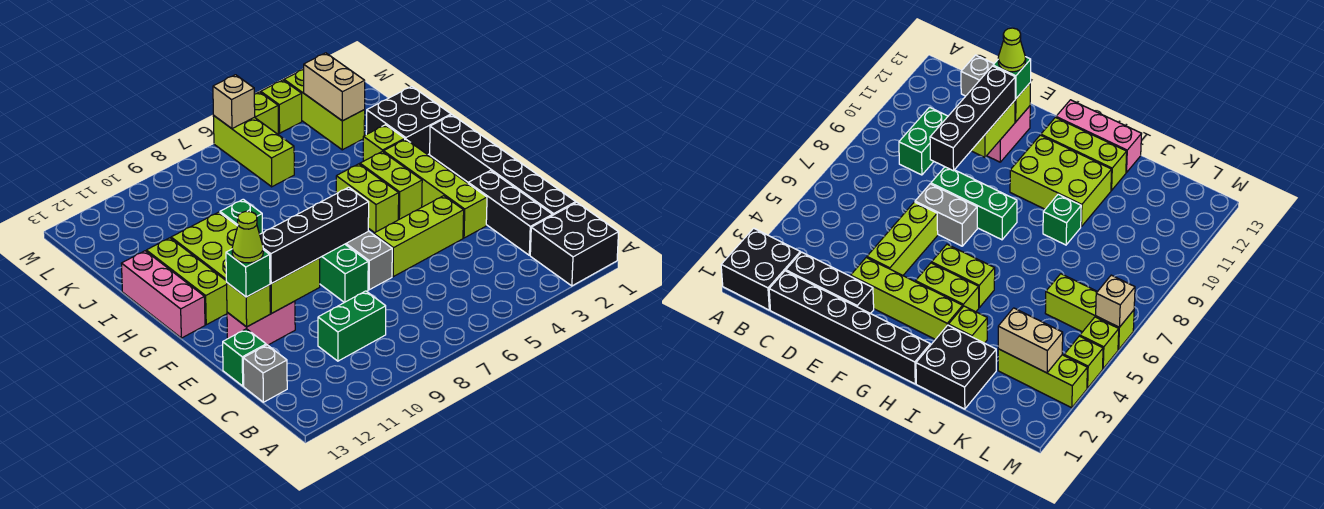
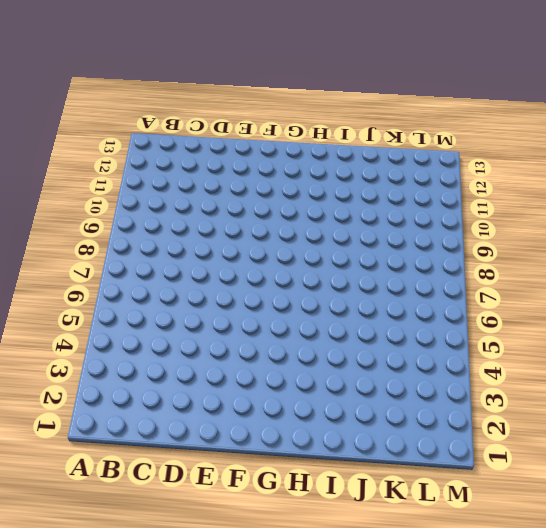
none -> black 2x2 brick [530,202,619,286]
none -> black 1x6 brick [430,115,576,215]
none -> black 1x3 brick [468,171,552,255]
none -> green 1x2 brick [318,291,386,361]

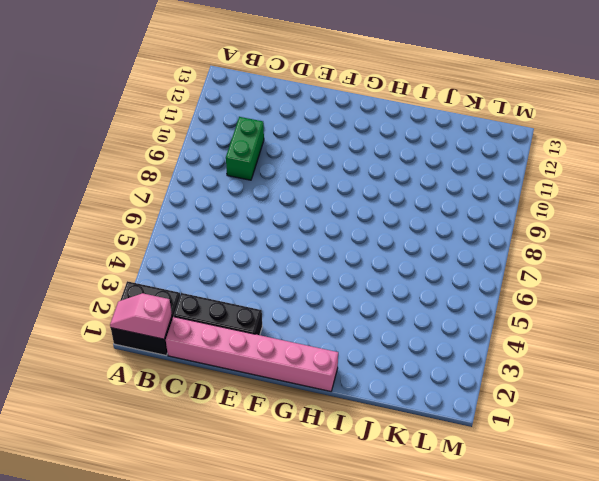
pink 1x2 slope [110,293,172,339] -> none
pink 1x6 brick [166,317,338,391] -> black 1x6 brick [430,115,576,215]
none -> grey 1x1 brick [243,345,287,402]
none -> green 1x1 brick [223,329,266,386]
none -> lime 1x4 brick [384,139,487,238]
none -> lime 1x3 brick [374,196,464,277]

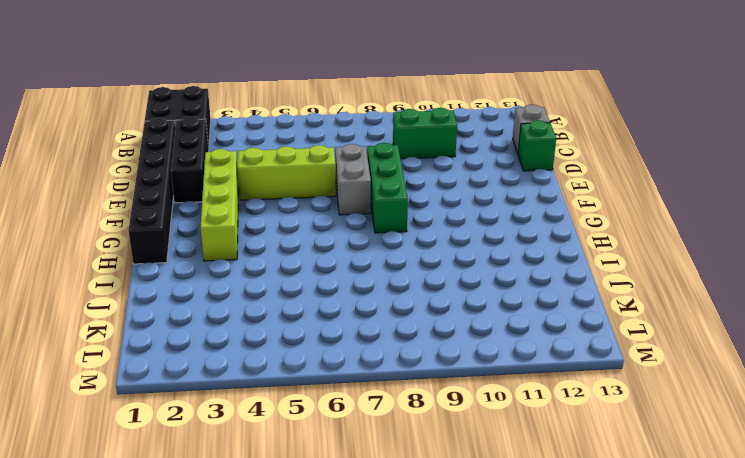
none -> pink 1x2 brick [227,301,295,345]
none -> lime 1x2 brick [360,151,422,220]
none -> lime 1x2 brick [336,164,399,233]
none -> lime 2x3 brick [171,212,238,280]

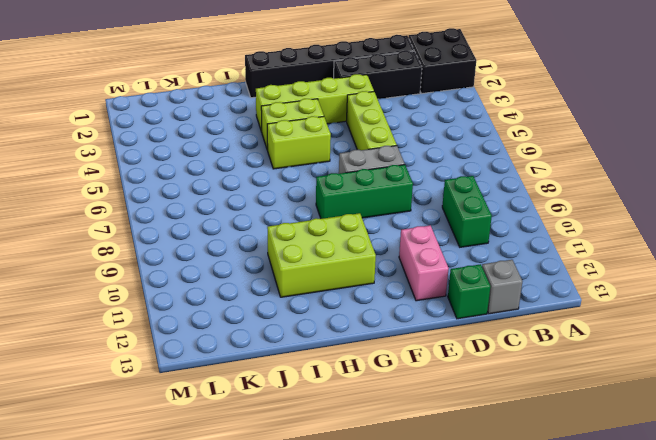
none -> lime 1x3 brick [146,238,227,325]
none -> pink 1x3 brick [121,251,205,338]
none -> black 2x2 brick [366,86,451,155]
none -> lime 1x1 brick [363,125,405,161]

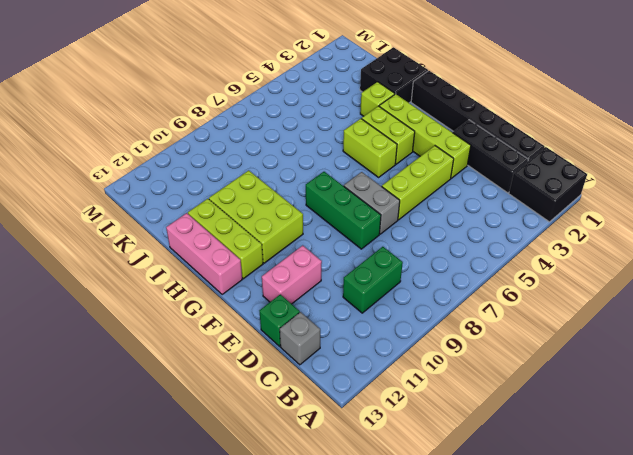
none -> green 1x1 brick [220,199,262,234]
none -> lime 1x3 brick [284,70,365,150]
none -> lime 1x3 brick [213,116,294,187]
none -> lime 1x1 brick [261,80,302,133]

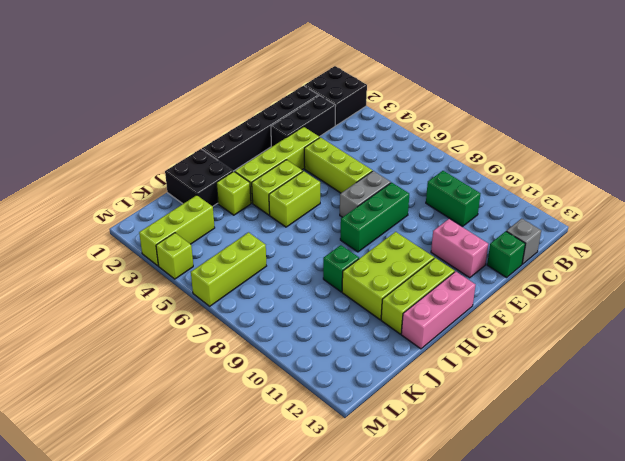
none -> lime 1x1 brick [254,92,278,134]
none -> lime 1x2 brick [270,258,320,314]
none -> lime 1x1 brick [227,283,270,327]
none -> tan 1x2 brick [303,53,365,121]

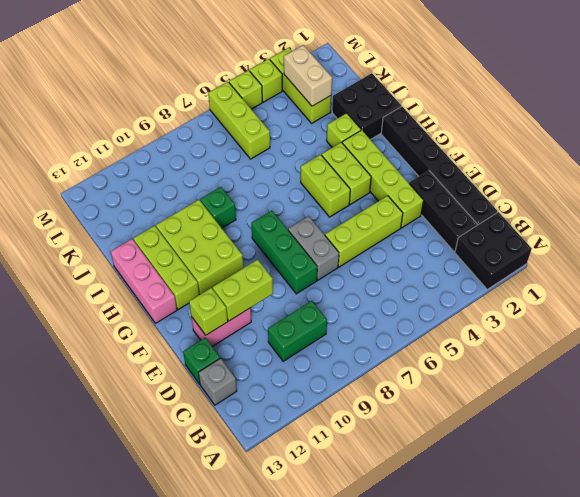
none -> tan 1x1 brick [213,75,255,129]
none -> black 1x4 brick [260,187,369,284]
none -> green 1x1 brick [226,249,270,297]
none -> lime 1x1 cone [232,211,263,263]

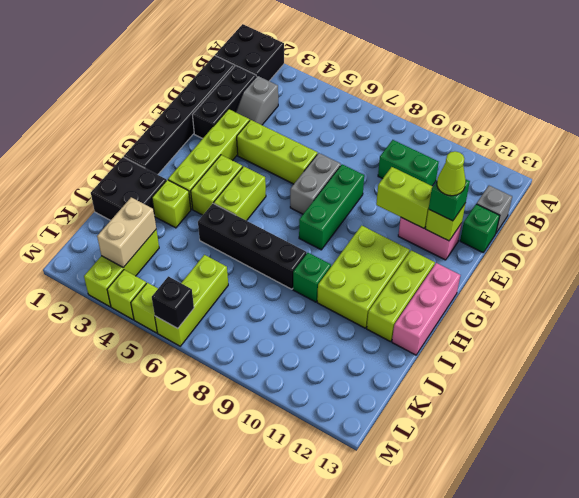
grey 1x2 slope [235,76,278,125] -> none
black 1x4 brick [198,203,307,289] -> black 1x4 brick moved to [260,187,369,284]
black 1x1 brick [152,276,194,328] -> tan 1x1 brick [213,75,255,129]

